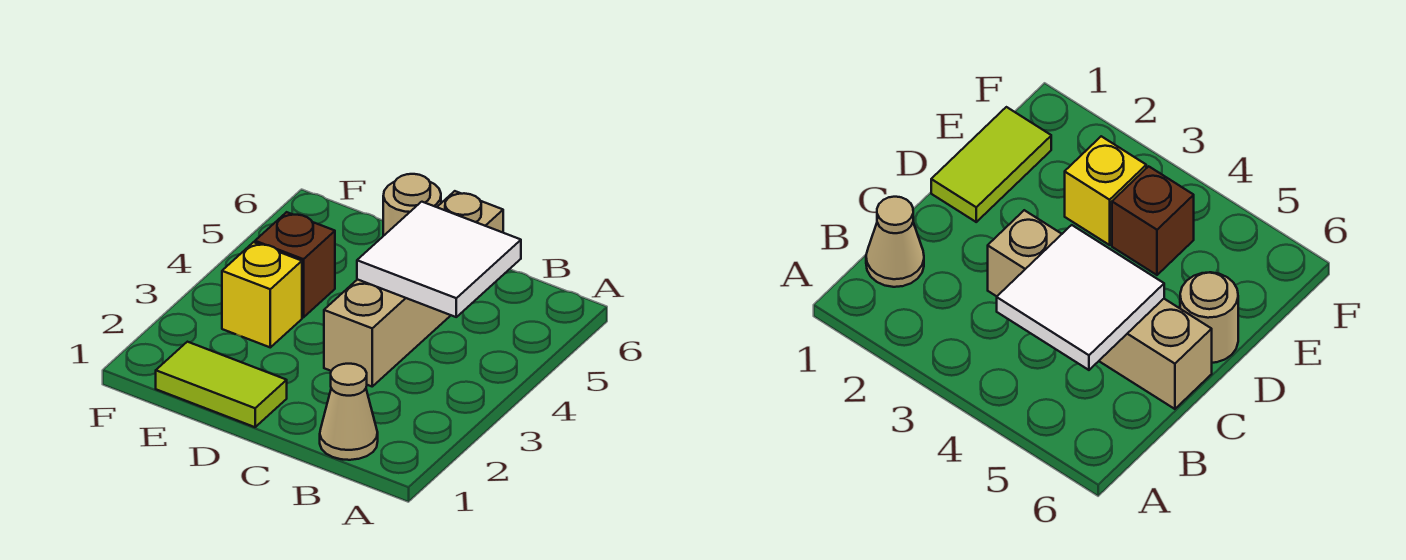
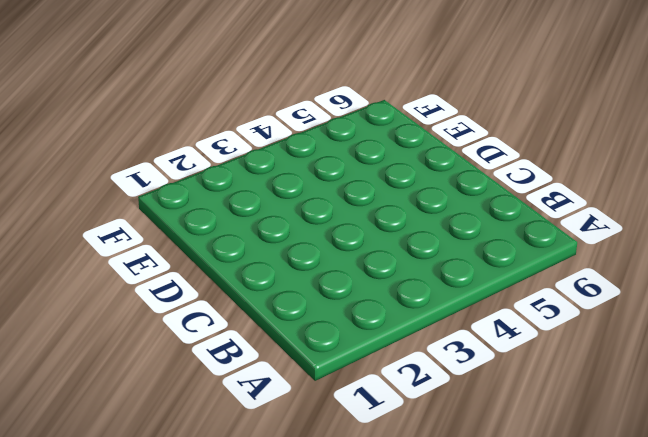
none -> tan 1x1 cone [320,364,378,460]
none -> tan 1x4 brick [324,191,503,386]

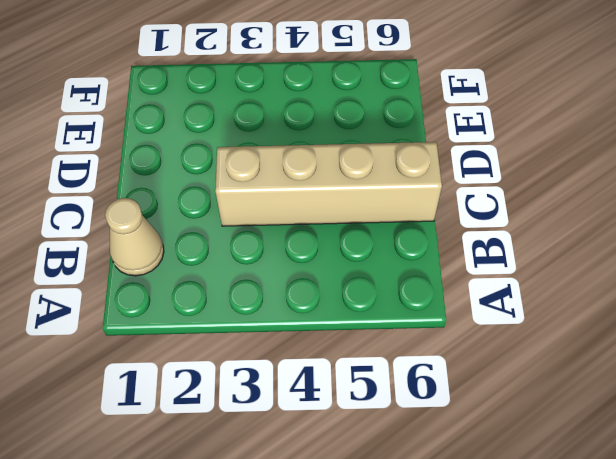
none -> lime 1x2 tile [156,342,287,427]
none -> tan 1x1 round brick [383,174,441,236]

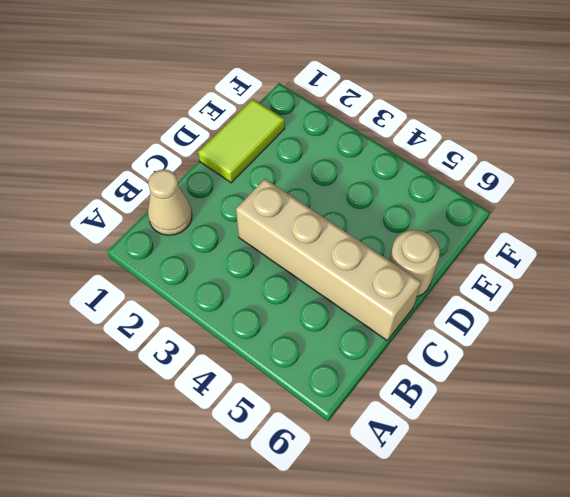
none -> yellow 1x1 brick [222,242,302,347]
none -> brown 1x1 brick [255,212,335,317]

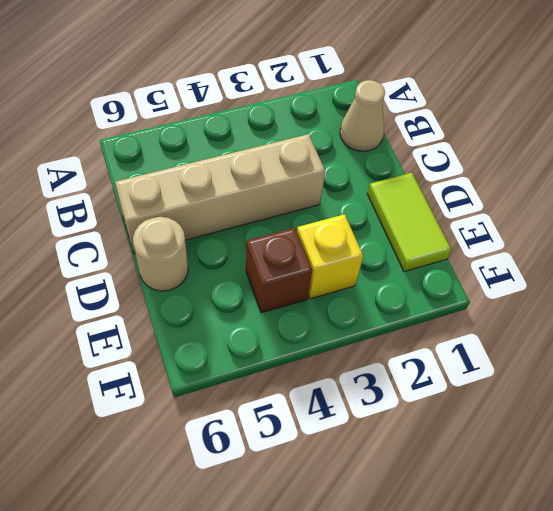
none -> white 2x2 tile [357,202,521,317]

